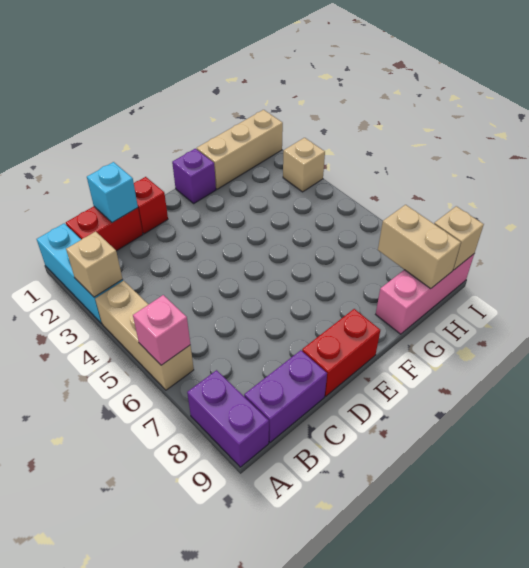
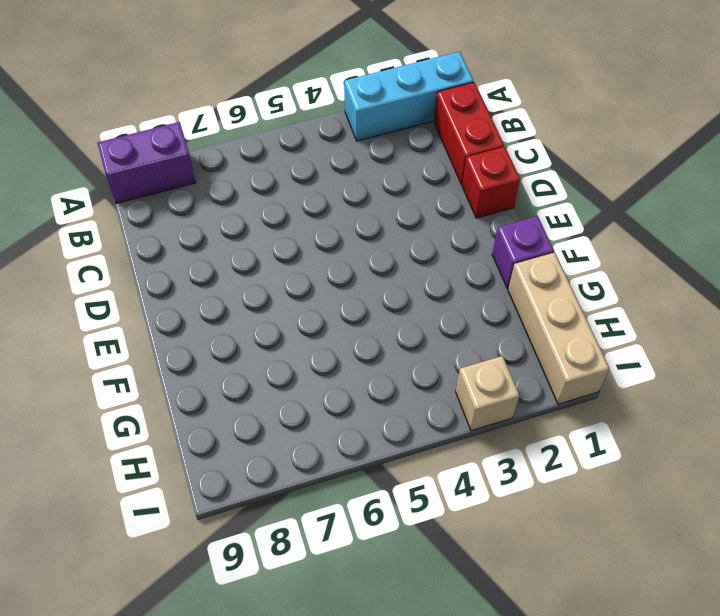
none -> tan 1x3 brick [95,281,194,390]
none -> purple 1x2 brick [244,350,327,442]
none -> red 1x2 brick [302,309,380,396]

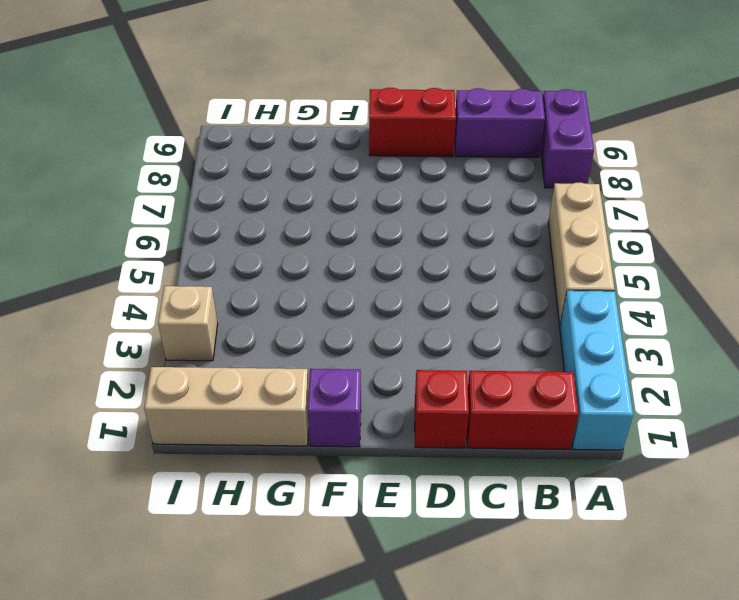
none -> pink 1x3 brick [376,254,474,334]
none -> tan 1x1 brick [66,231,122,297]
none -> pink 1x1 brick [133,295,190,365]

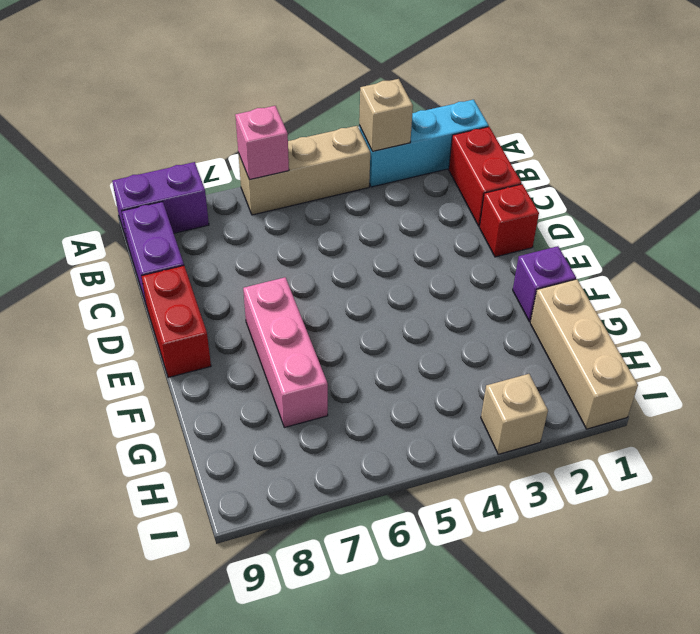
pink 1x3 brick [243,277,328,428] -> pink 1x3 brick moved to [376,254,474,334]
none -> cyan 1x1 brick [87,162,138,223]
none -> tan 1x2 brick [378,205,461,289]
none -> tan 1x1 brick [434,206,484,270]

